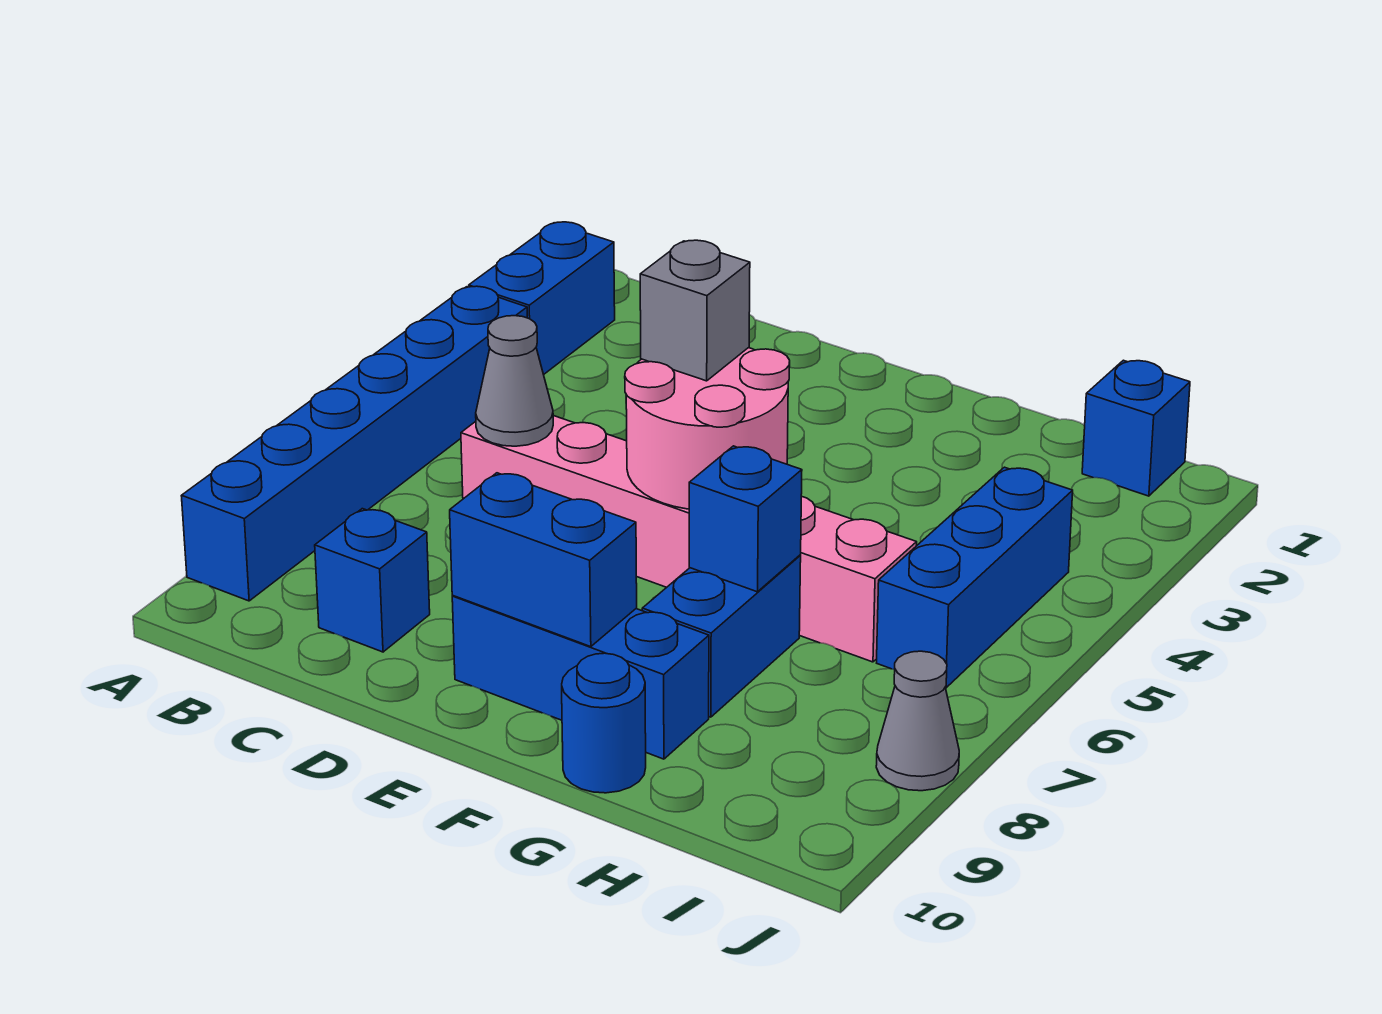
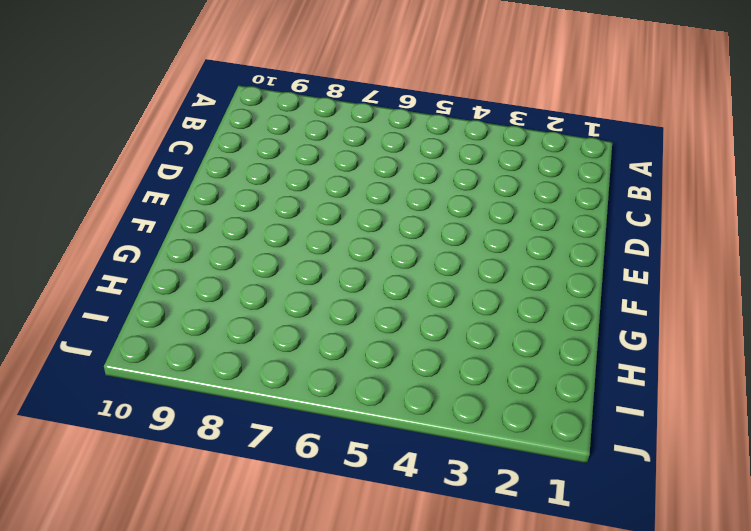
none -> blue 1x2 brick [469,222,615,375]
none -> blue 1x6 brick [181,286,527,601]
none -> pink 1x6 brick [461,416,917,662]

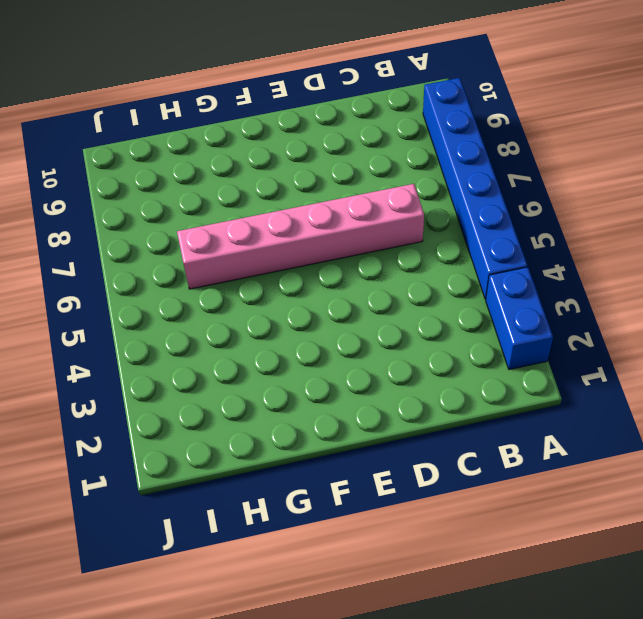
none -> blue 1x1 brick [315,509,430,652]
none -> blue 1x3 brick [452,596,709,759]
none -> blue 1x2 brick [642,555,801,717]

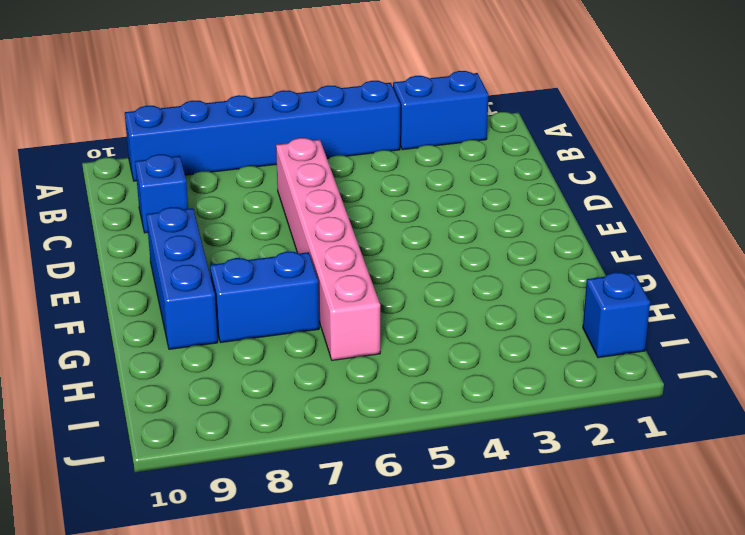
none -> blue 1x1 round brick [562,653,646,793]
none -> blue 1x3 brick [877,467,1073,688]
none -> grey 1x1 cone [876,651,959,791]

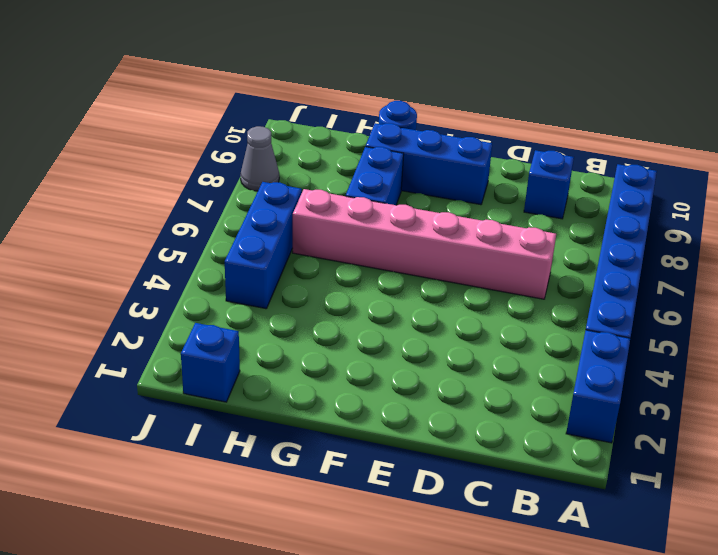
none -> grey 1x1 cone [476,316,553,446]
none -> pink 2x2 round brick [625,348,790,509]
none -> blue 1x2 brick [450,473,637,647]

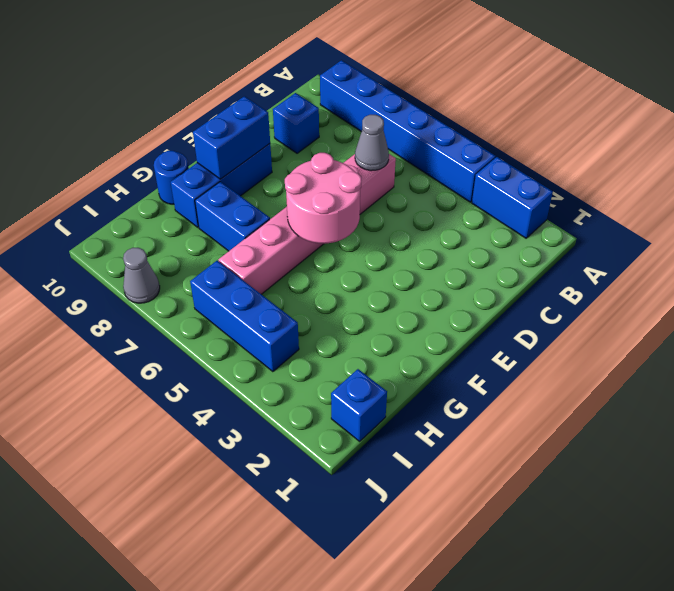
none -> blue 1x1 brick [689,446,802,592]
none -> grey 1x1 brick [640,240,750,381]

